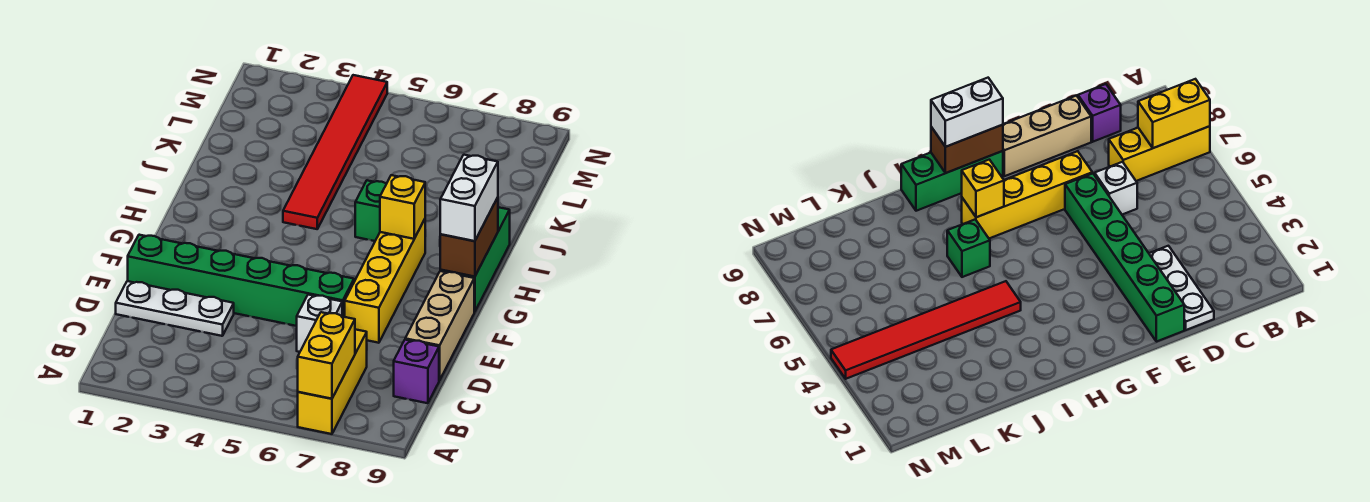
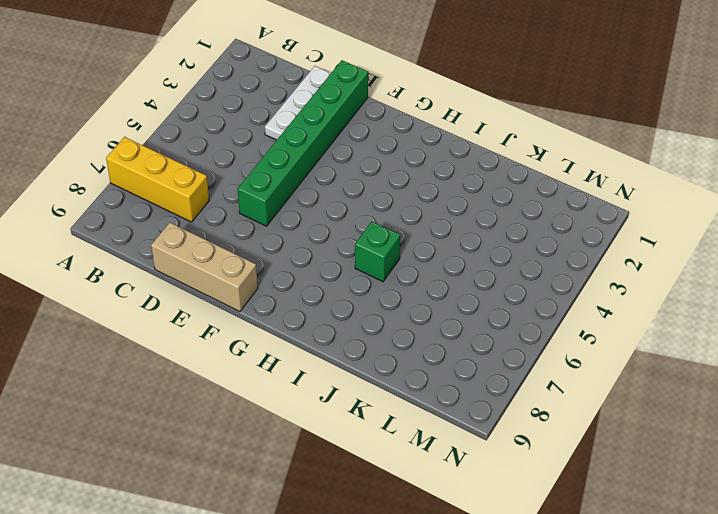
none -> purple 1x1 brick [394,340,439,403]
none -> white 1x1 brick [297,295,342,352]
none -> yellow 1x4 brick [345,219,425,343]

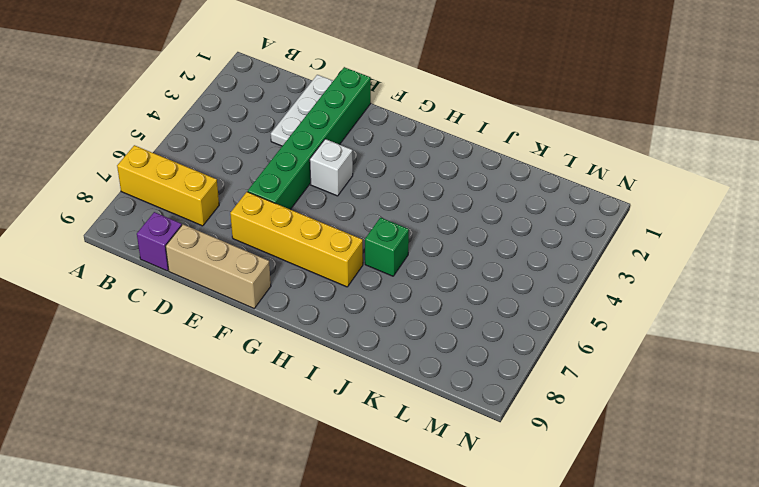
white 1x1 brick [310,139,353,196] -> white 1x1 brick moved to [297,295,342,352]
none -> green 1x3 brick [440,207,510,312]
none -> red 1x6 tile [283,75,387,229]
none -> yellow 1x2 brick [298,312,355,399]

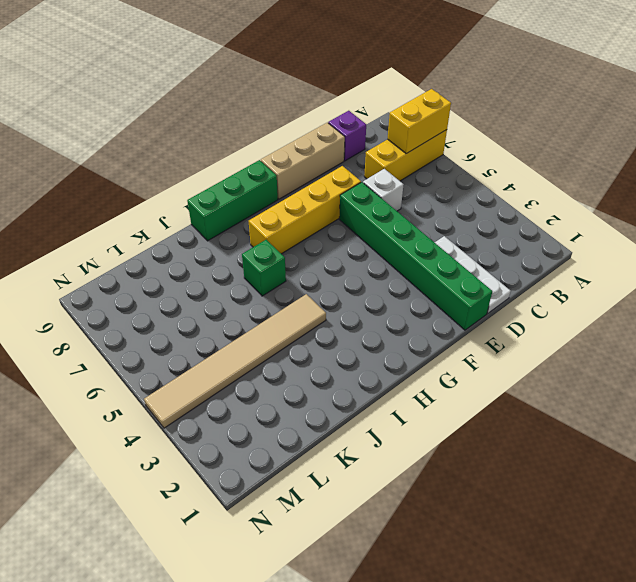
tan 1x6 tile [144,294,326,428] -> red 1x6 tile [283,75,387,229]
none -> brown 1x2 brick [440,197,498,277]
none -> yellow 1x1 brick [380,175,425,239]
none -> white 1x2 brick [440,155,498,241]

